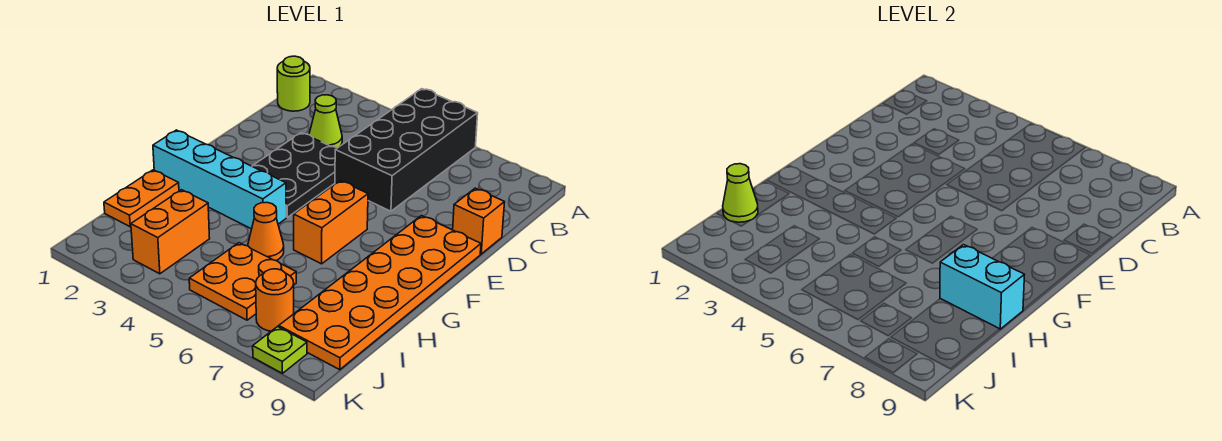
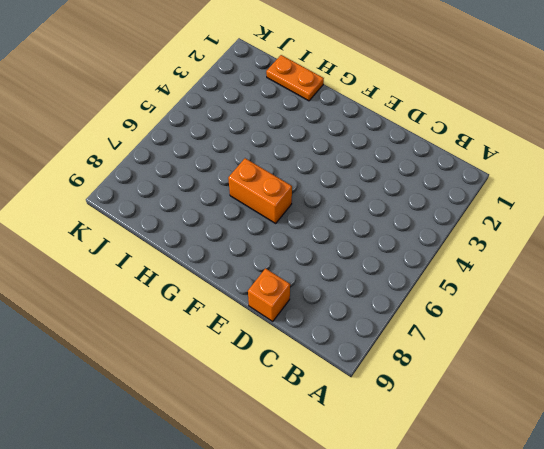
none -> black 2x4 brick [335,89,478,211]
none -> lime 1x1 round brick [277,56,310,111]
none -> lime 1x1 cone [309,95,342,148]

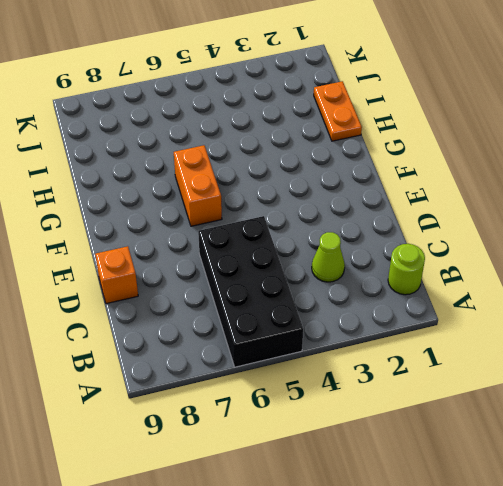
none -> black 2x3 plate [252,133,337,217]
none -> orange 2x6 plate [279,216,481,370]
none -> cyan 1x4 brick [153,130,286,229]

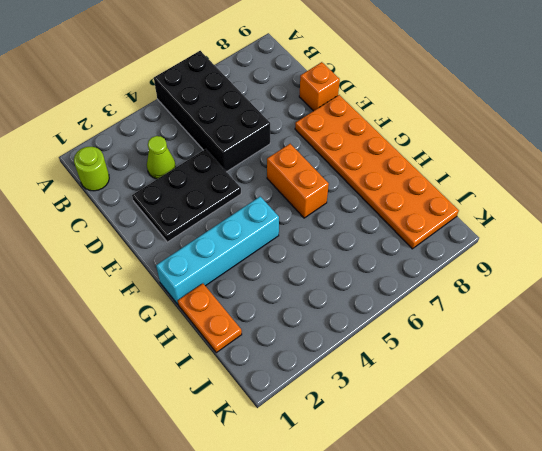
black 2x3 plate [132,149,241,242] -> black 2x3 plate turned to [252,133,337,217]
none -> orange 1x1 cone [248,202,284,261]
none -> orange 1x2 brick [131,190,210,274]
none -> orange 2x2 plate [189,243,296,320]

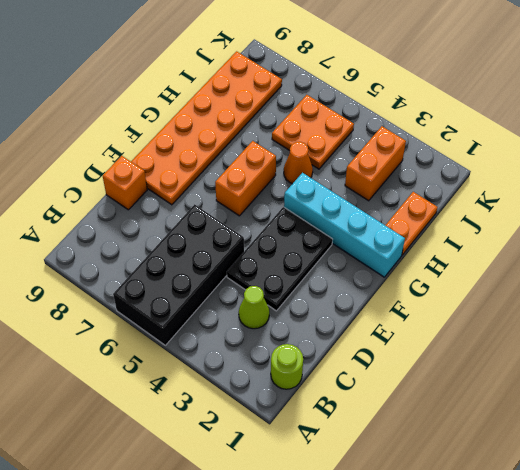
none -> orange 1x1 round brick [256,269,294,331]
none -> lime 1x1 plate [253,327,307,373]
none -> cyan 1x2 brick [940,245,1024,329]

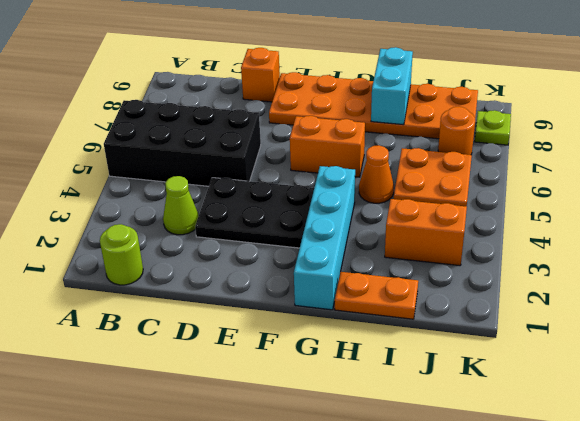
none -> lime 1x1 cone [723,164,758,222]

